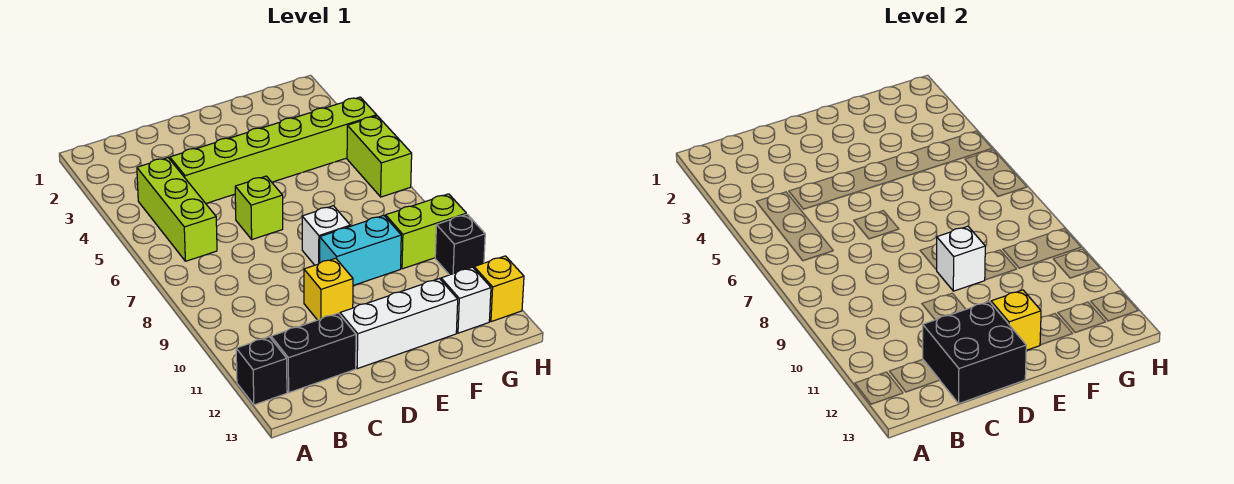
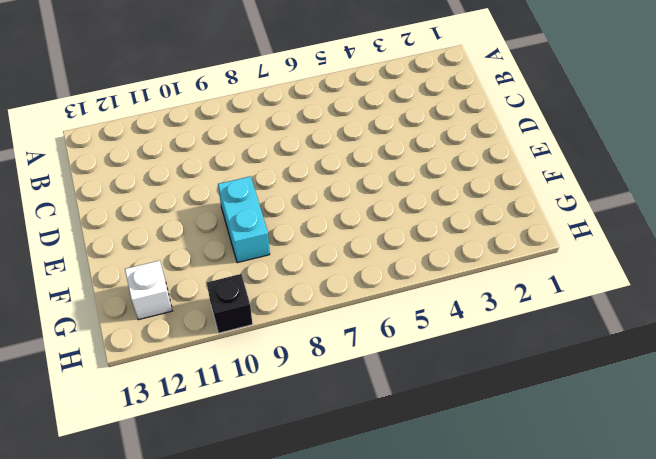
none -> black 1x1 brick [236,337,287,405]
none -> lime 1x3 brick [137,158,217,261]
none -> black 1x2 brick [271,313,356,393]

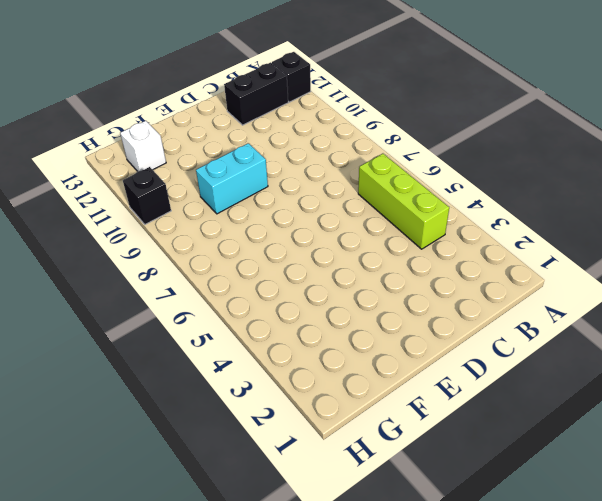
none -> lime 1x6 brick [170,97,377,203]
none -> lime 1x1 brick [235,176,283,239]
none -> yellow 1x1 brick [304,258,353,320]

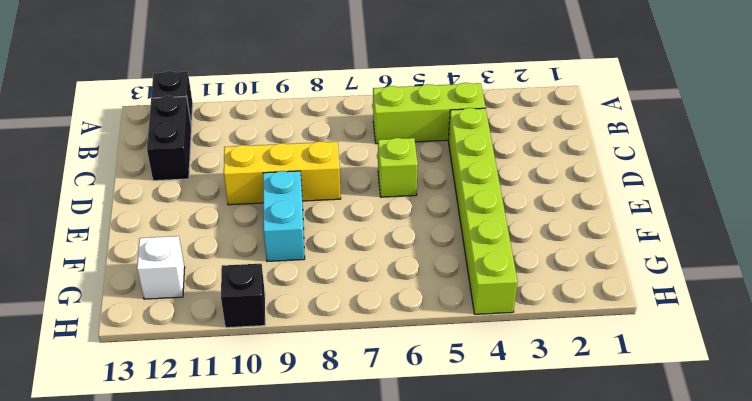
yellow 1x3 brick [224,141,341,205] -> yellow 1x1 brick [304,258,353,320]
none -> white 1x3 brick [340,279,458,369]
none -> white 1x1 brick [302,206,350,265]
none -> lime 1x2 brick [386,194,466,269]

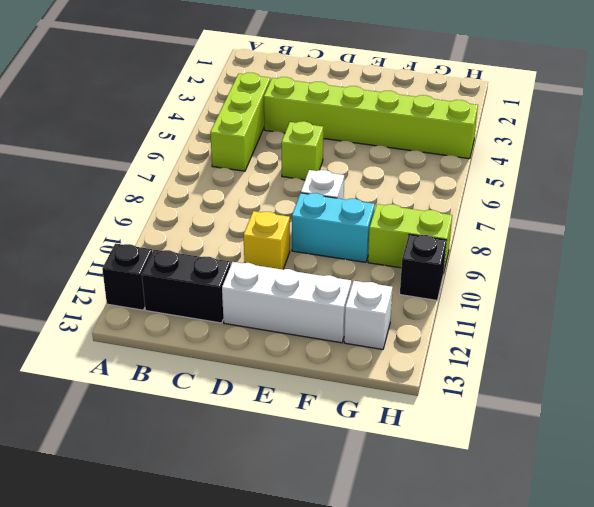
none -> lime 1x2 brick [347,116,412,197]
none -> yellow 1x1 brick [474,256,524,322]
none -> black 2x2 brick [923,302,1026,403]

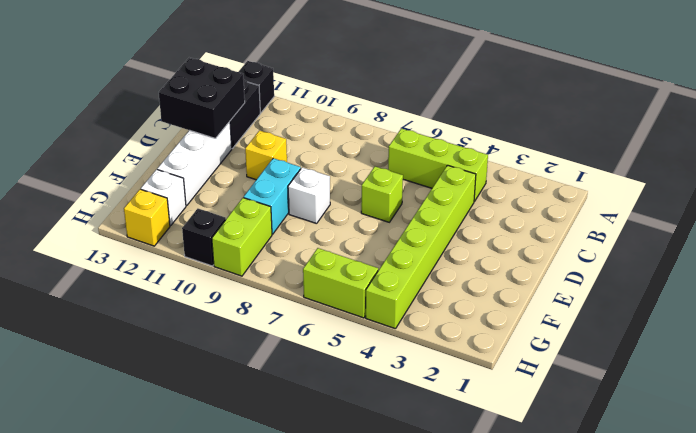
none -> white 1x1 brick [937,226,985,291]
none -> yellow 1x1 brick [991,290,1041,350]

